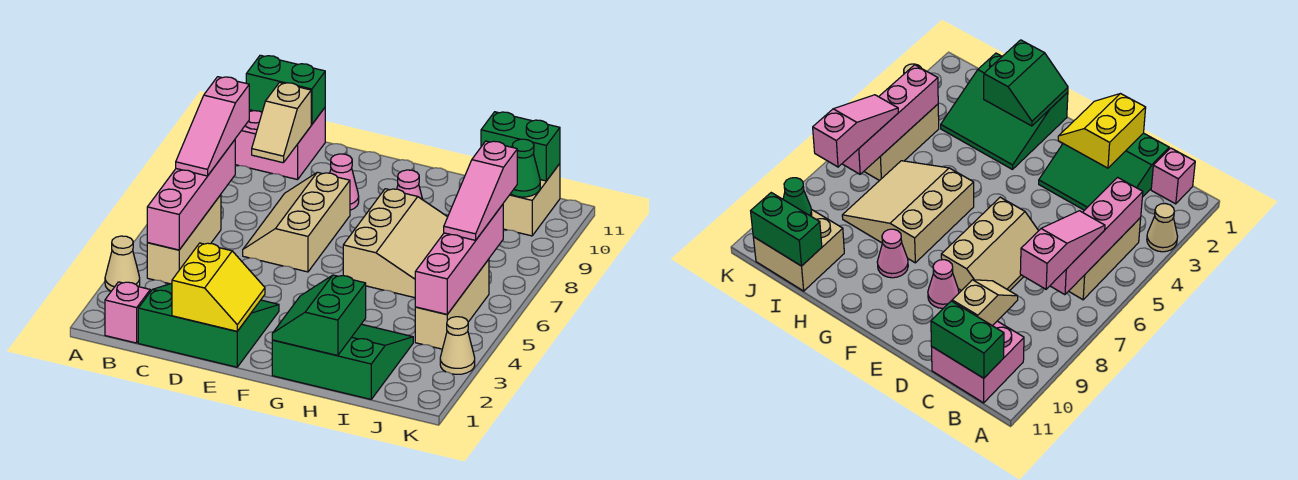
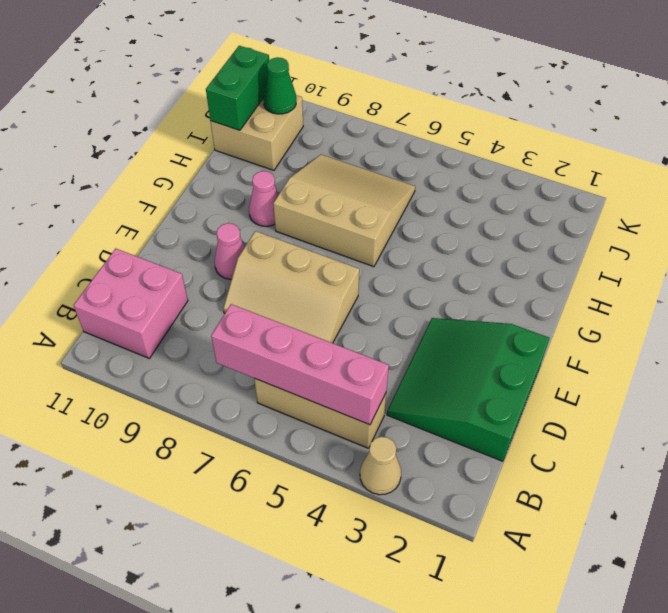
none -> pink 1x1 brick [105,282,150,343]
none -> green 3x3 slope [272,324,413,399]
none -> tan 1x3 brick [415,259,489,349]

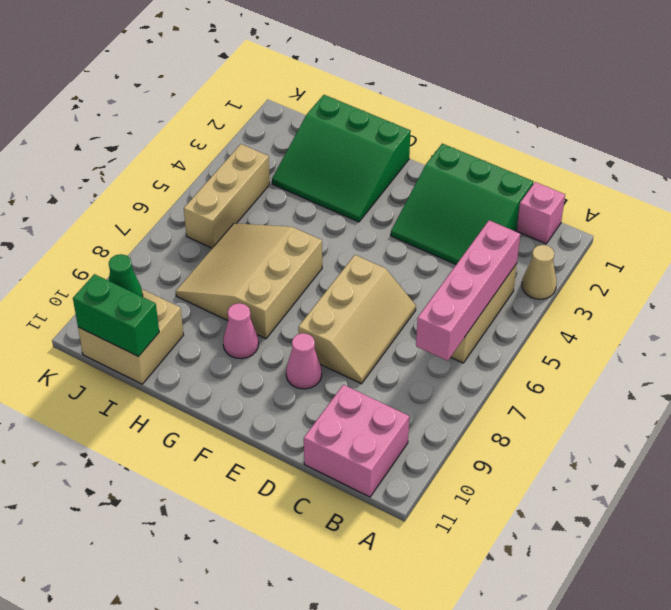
none -> tan 1x1 cone [440,317,475,374]
none -> green 1x2 brick [246,55,325,125]
none -> tan 1x2 slope [252,83,311,163]

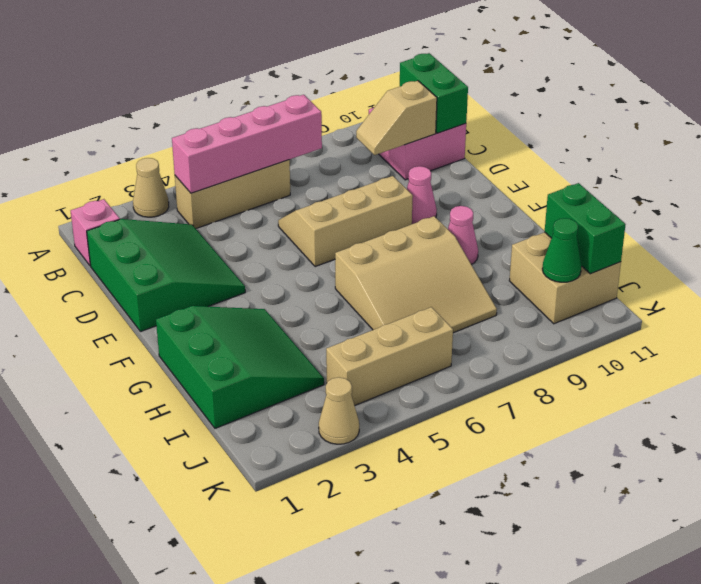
none -> yellow 2x2 slope [172,243,265,331]
none -> green 2x2 slope [272,275,366,356]
none -> pink 1x4 brick [415,205,503,314]

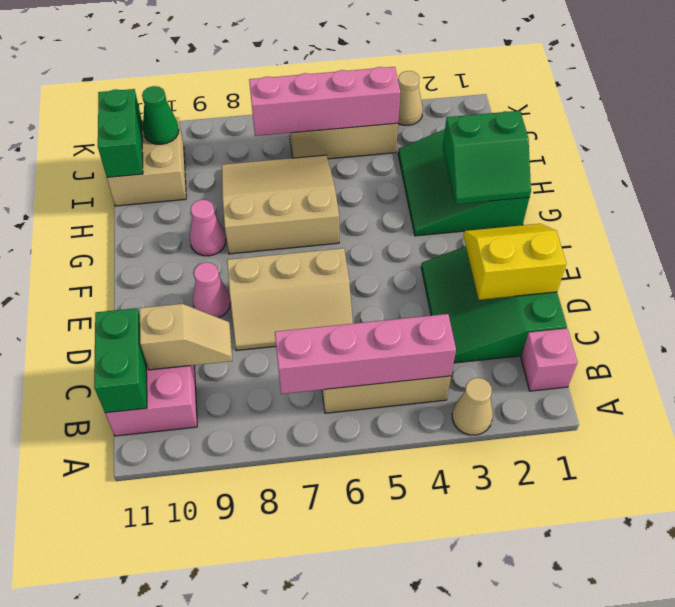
none -> pink 1x3 slope [176,77,249,176]
none -> pink 1x3 slope [444,141,517,240]

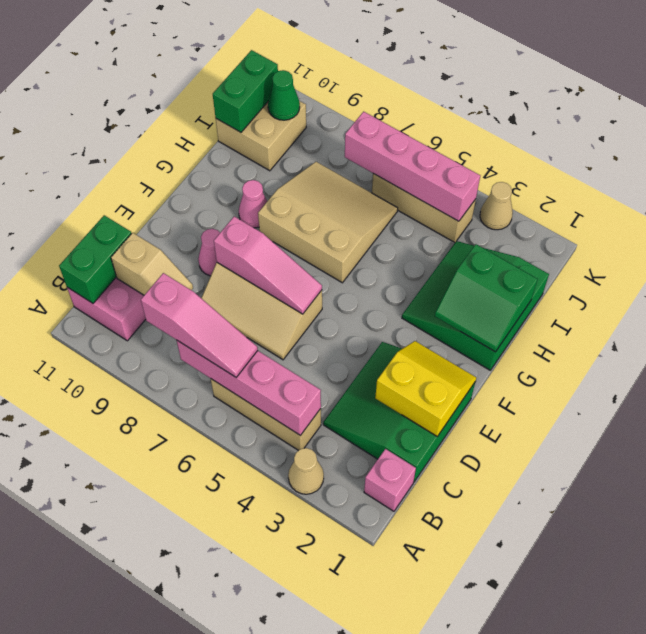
pink 1x3 slope [214,216,322,314] -> pink 1x3 slope moved to [444,141,517,240]

